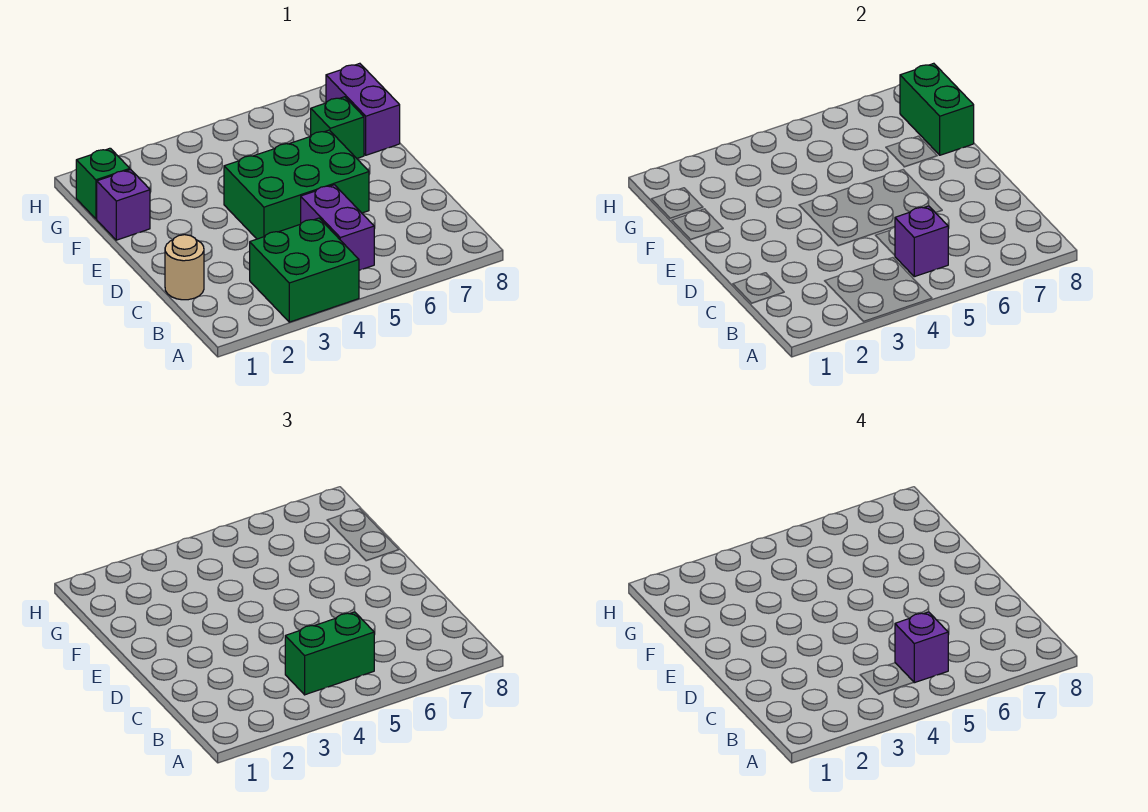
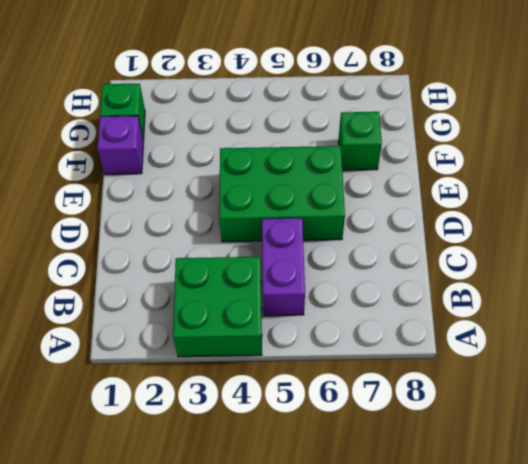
none -> tan 1x1 round brick [165,235,204,300]
none -> purple 1x2 brick [326,63,400,155]
none -> purple 1x1 brick [895,206,948,277]

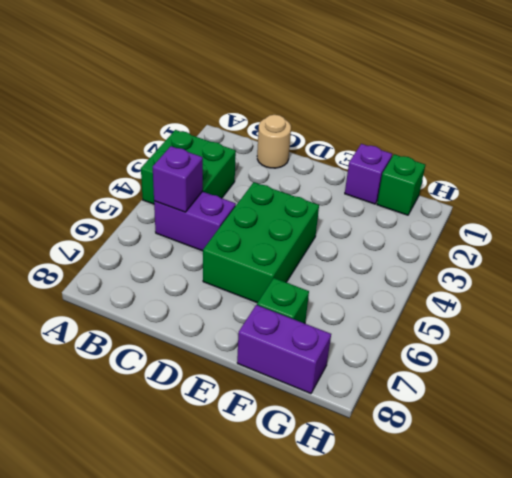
none -> green 1x2 brick [900,63,974,155]
none -> green 1x2 brick [285,612,374,695]
none -> purple 1x1 brick [895,612,948,683]

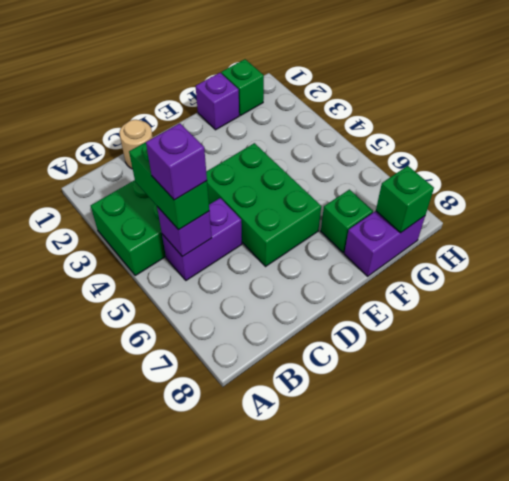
green 1x1 brick [376,166,434,233] -> green 1x2 brick [900,63,974,155]

